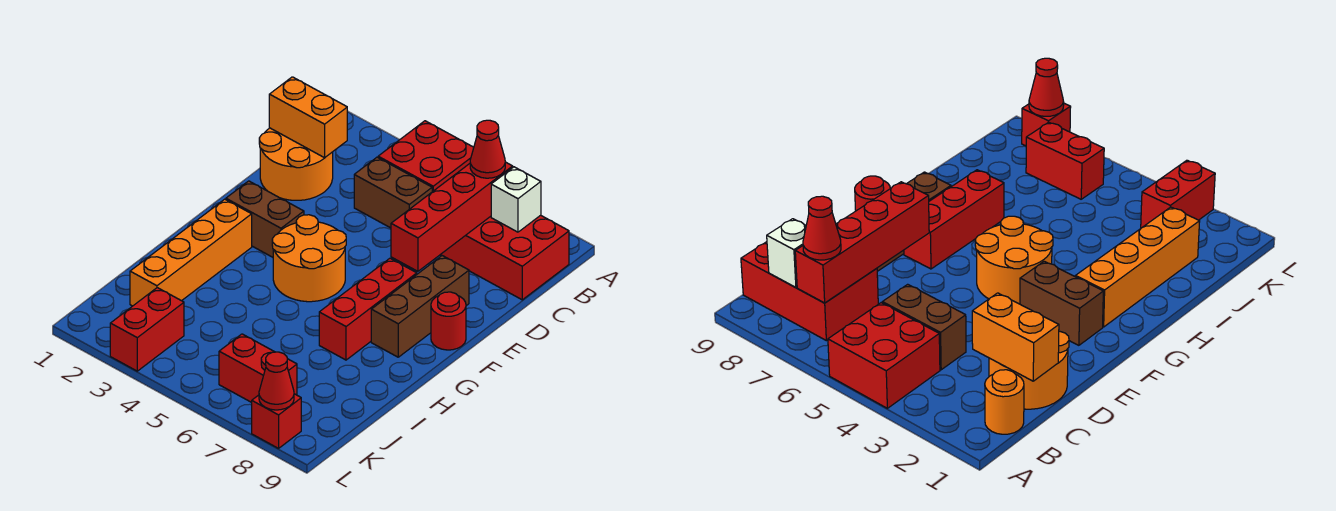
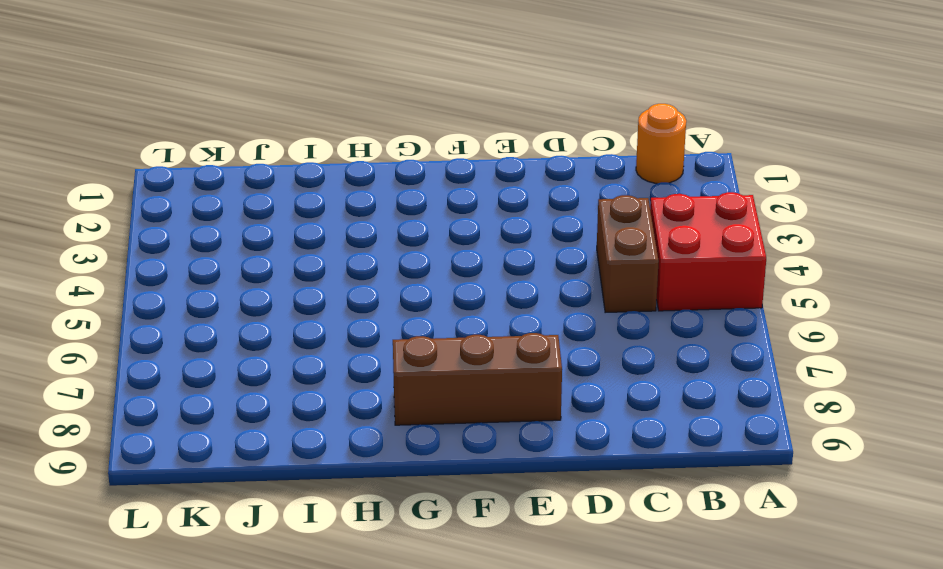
none -> red 2x3 brick [440,215,569,300]
none -> orange 2x2 round brick [259,128,333,200]
none -> brown 1x2 brick [226,181,304,257]

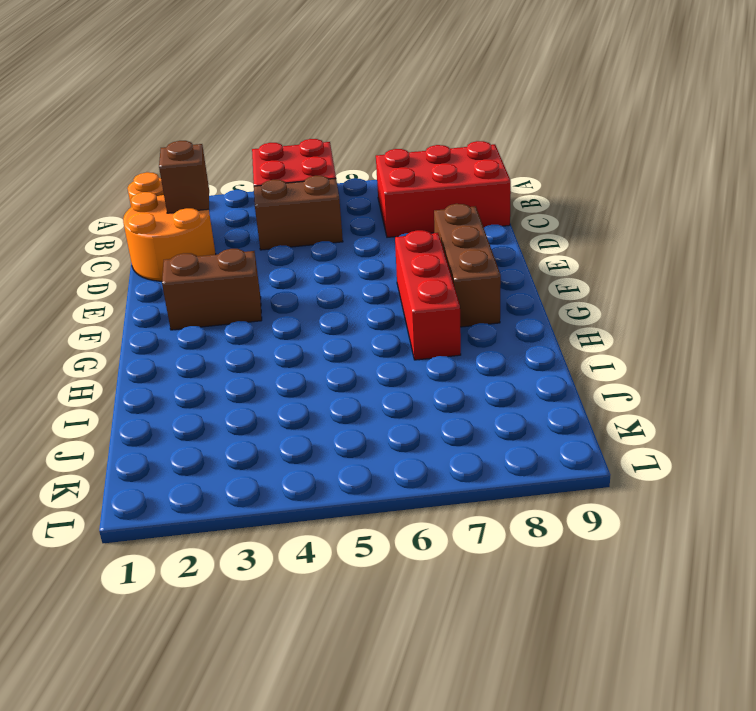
brown 1x1 brick [159,141,209,213] -> orange 1x2 brick [269,77,347,158]
none -> orange 2x2 round brick [272,215,346,302]
none -> red 1x1 round brick [431,292,466,350]
none -> orange 1x4 brick [130,199,252,306]

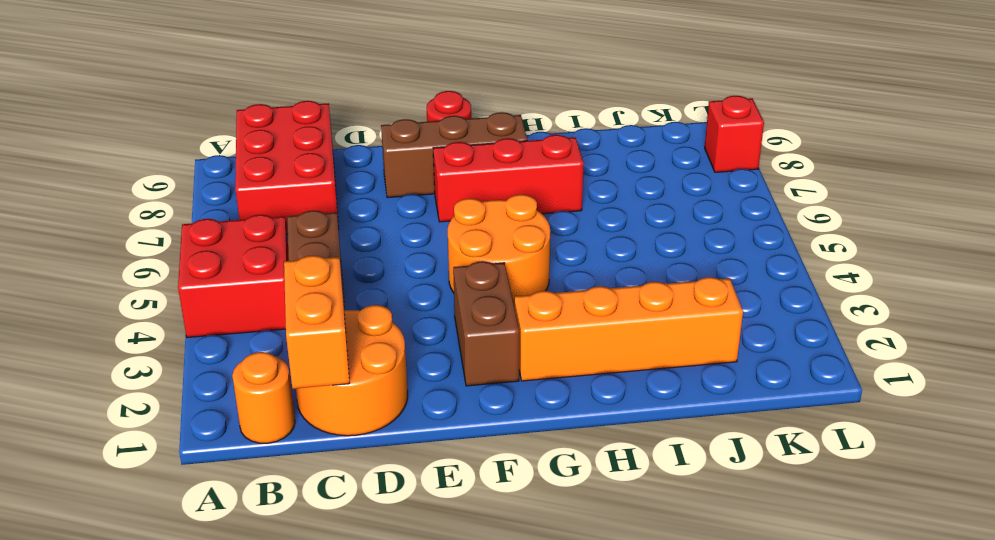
none -> red 1x2 brick [110,288,184,371]
none -> red 1x2 brick [219,334,297,402]
none -> red 1x4 brick [391,162,513,271]

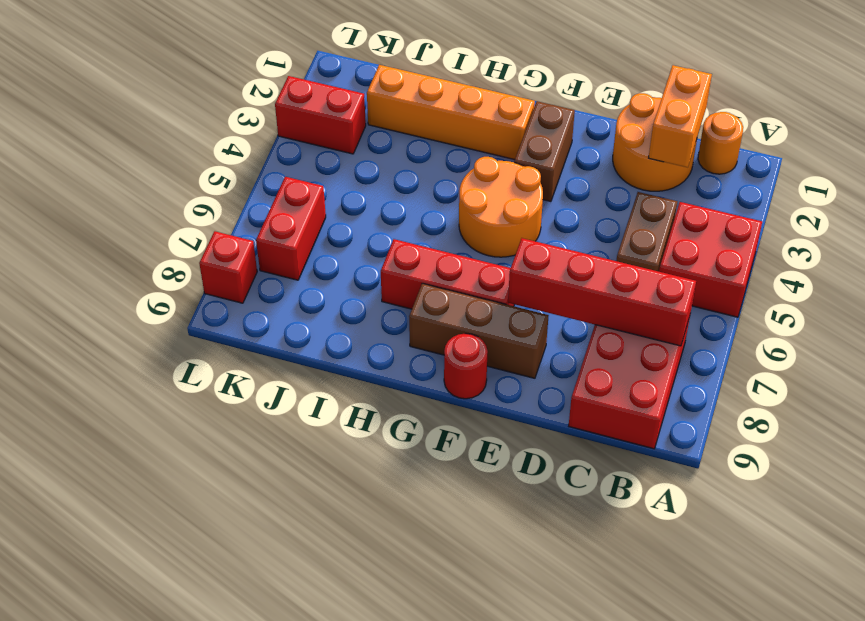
none -> white 1x1 brick [491,167,541,232]
none -> red 1x1 cone [259,352,294,410]
none -> red 1x1 cone [470,120,505,178]

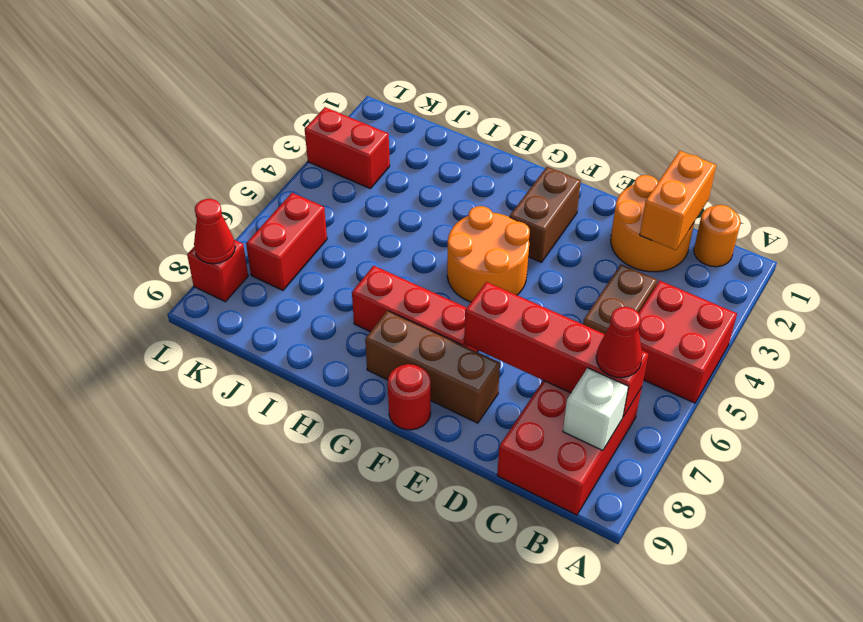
none -> orange 1x4 brick [130,199,252,306]

